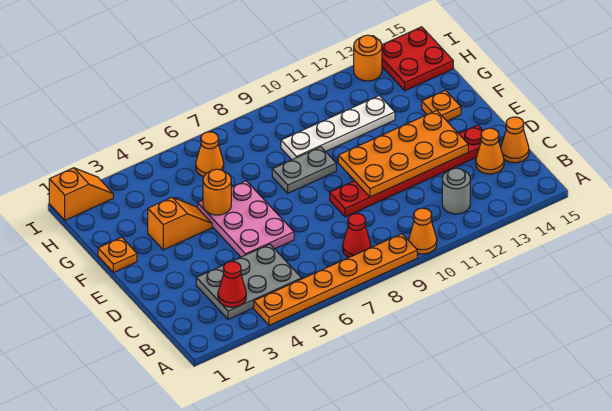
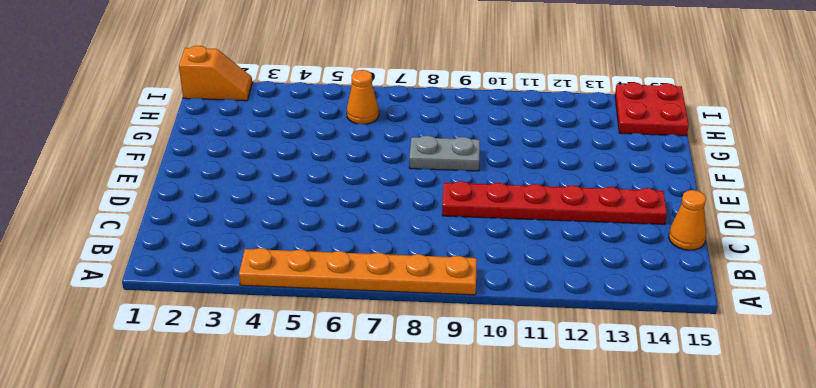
none -> orange 1x1 cone [409,208,437,254]
none -> grey 2x3 plate [196,244,302,319]
none -> red 1x1 cone [343,213,371,257]

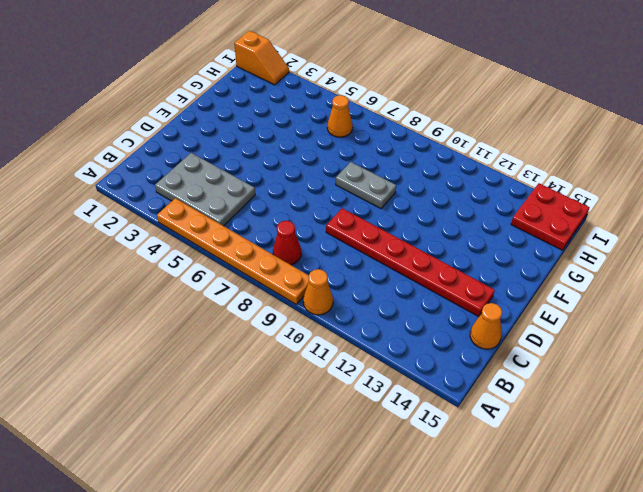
none -> grey 1x1 round brick [442,168,470,214]
none -> orange 1x1 cone [476,128,504,174]
none -> pink 2x3 plate [198,181,294,257]

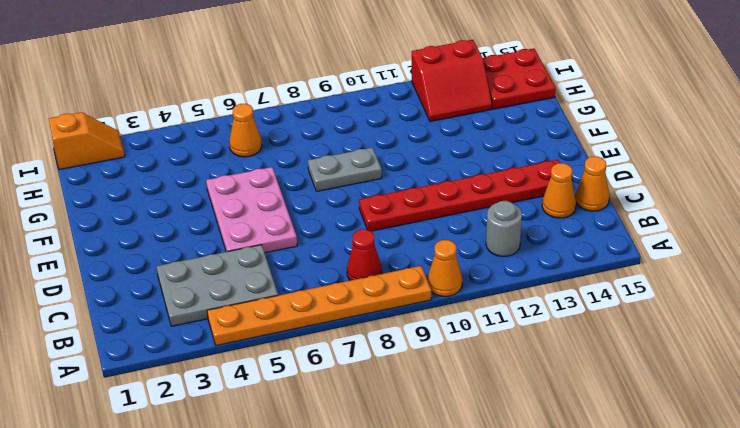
red 2x2 slope [412,40,492,121] -> orange 1x1 round brick [354,35,382,81]
none -> orange 1x1 plate [98,237,137,273]
none -> orange 1x2 slope [148,198,212,250]
none -> orange 1x1 plate [422,90,461,121]

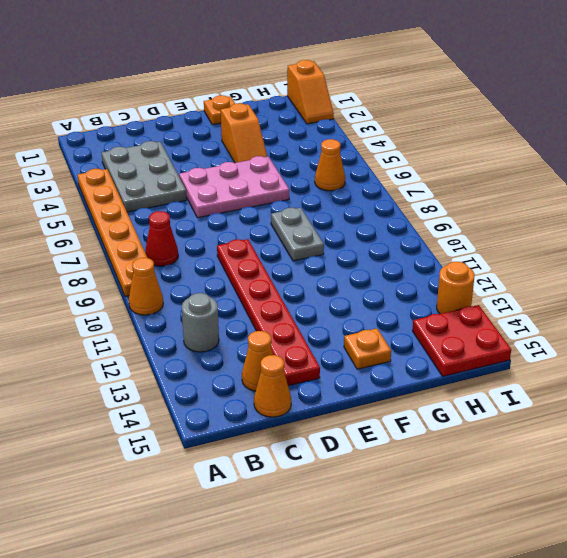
none -> white 1x4 plate [281,96,395,160]
none -> red 1x1 cone [218,261,246,307]
none -> orange 2x4 plate [338,110,468,197]

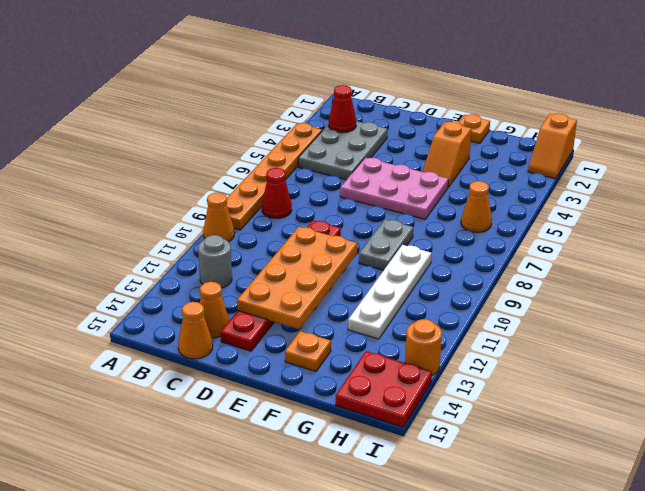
none -> orange 1x1 round brick [203,169,231,215]

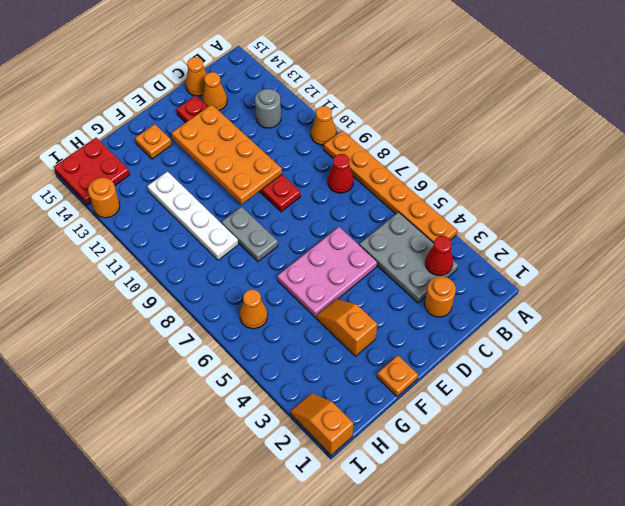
orange 1x1 round brick [425,276,456,317] -> orange 1x1 round brick moved to [203,169,231,215]

